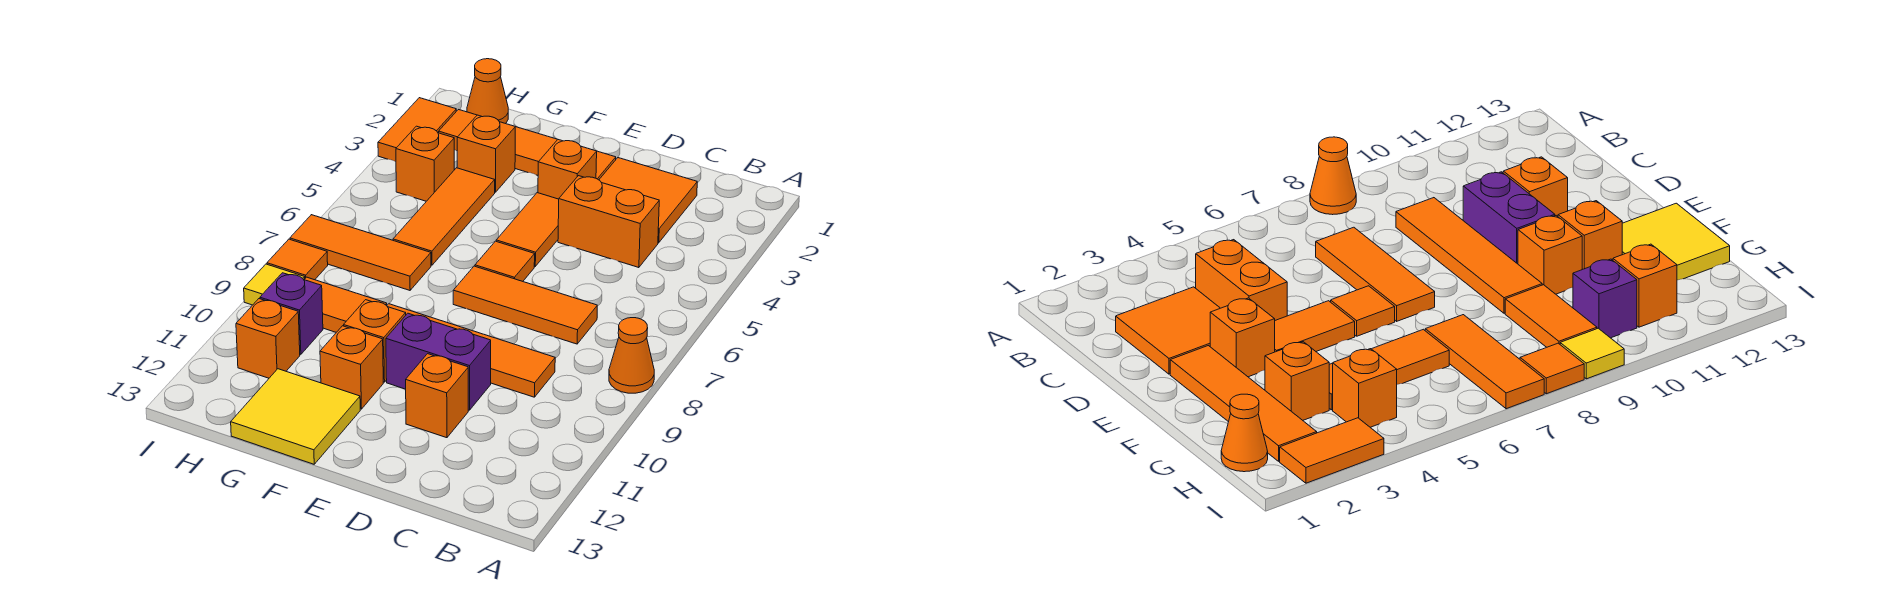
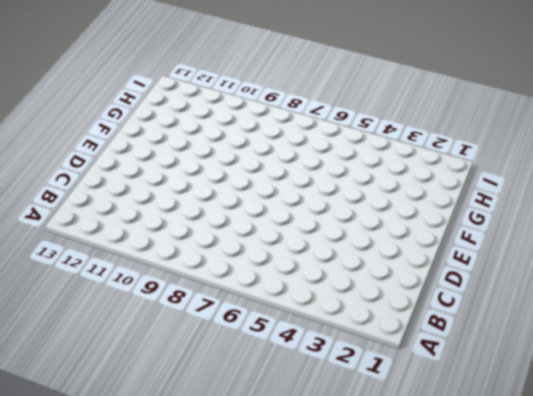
none -> orange 1x1 cone [609,318,654,393]
none -> orange 2x2 tile [599,158,697,243]
none -> orange 1x2 brick [558,176,659,268]

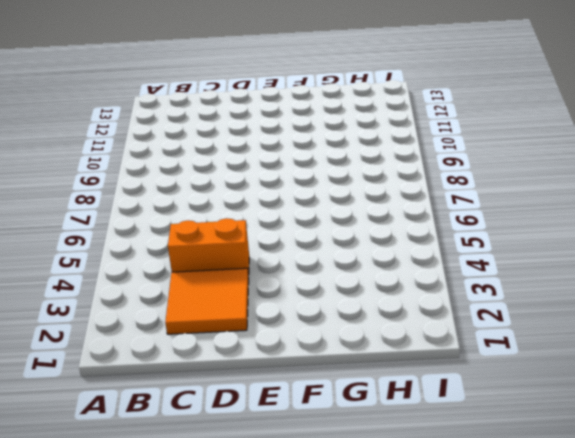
none -> orange 1x1 cone [609,318,654,393]
none -> orange 1x3 tile [453,266,597,344]
none -> orange 1x4 tile [387,304,555,397]

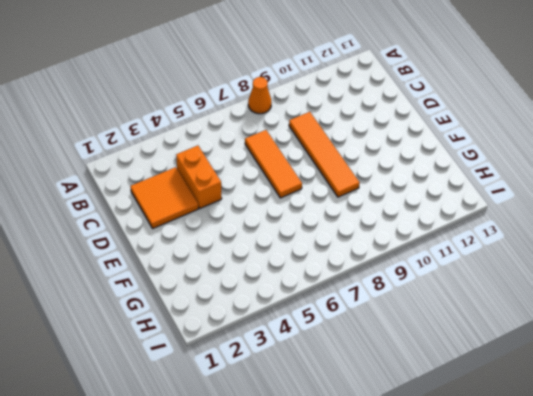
none -> purple 1x2 brick [386,313,491,410]
none -> orange 1x1 brick [406,354,468,438]
none -> orange 1x4 tile [439,110,616,180]

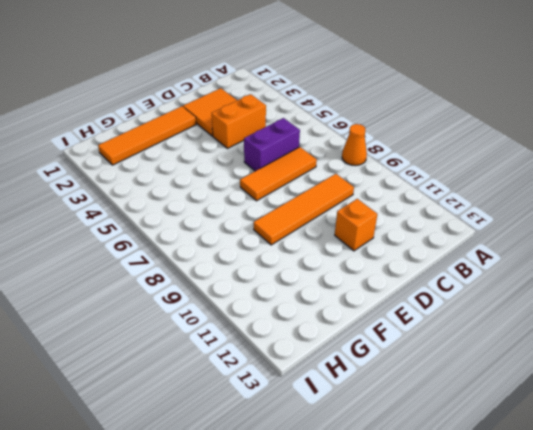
purple 1x2 brick [244,118,300,171] -> purple 1x2 brick moved to [386,313,491,410]
none -> orange 1x1 brick [538,140,597,199]
none -> orange 1x2 tile [496,193,559,266]
none -> orange 1x1 tile [475,241,535,281]

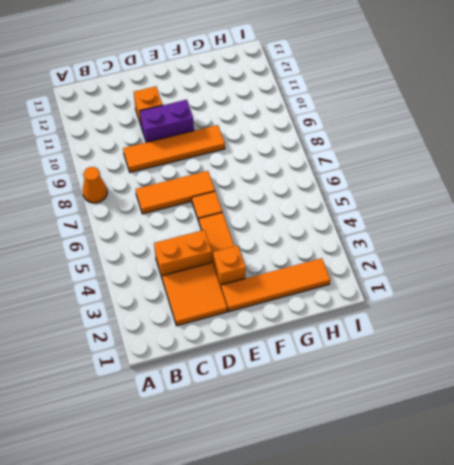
none -> orange 1x1 brick [344,300,406,382]
none -> orange 1x1 brick [320,326,383,409]
none -> yellow 2x2 tile [231,369,360,464]

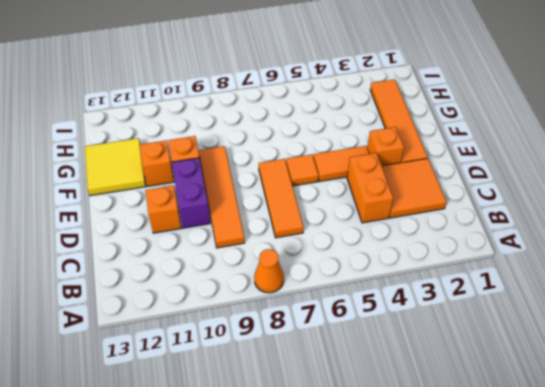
none -> orange 1x1 brick [457,115,515,192]
none -> orange 1x3 tile [393,168,495,265]
none -> orange 1x3 tile [290,215,431,290]

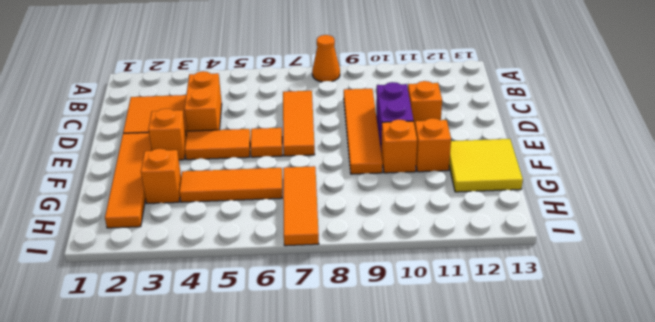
none -> orange 1x2 tile [304,277,387,332]
none -> orange 1x1 cone [467,59,508,123]
none -> orange 1x1 brick [396,126,454,201]

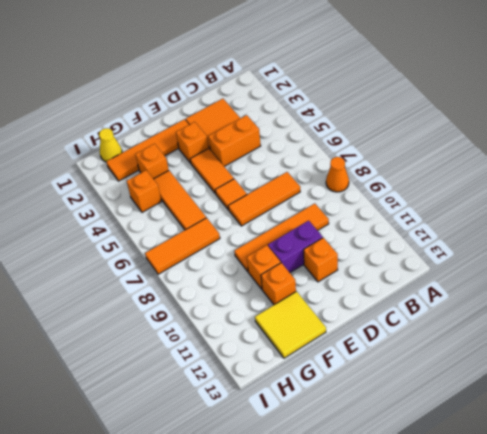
yellow 1x1 cone [99,128,122,162] -> orange 1x1 cone [467,59,508,123]
none -> orange 1x2 tile [304,277,387,332]
none -> purple 1x1 brick [260,273,323,354]
none -> orange 1x1 brick [236,299,300,378]

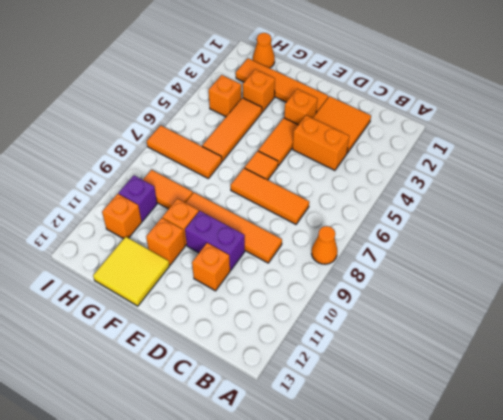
none -> orange 1x2 tile [378,98,456,162]
none -> orange 1x1 tile [267,239,328,280]
none -> yellow 1x1 tile [244,264,305,305]

